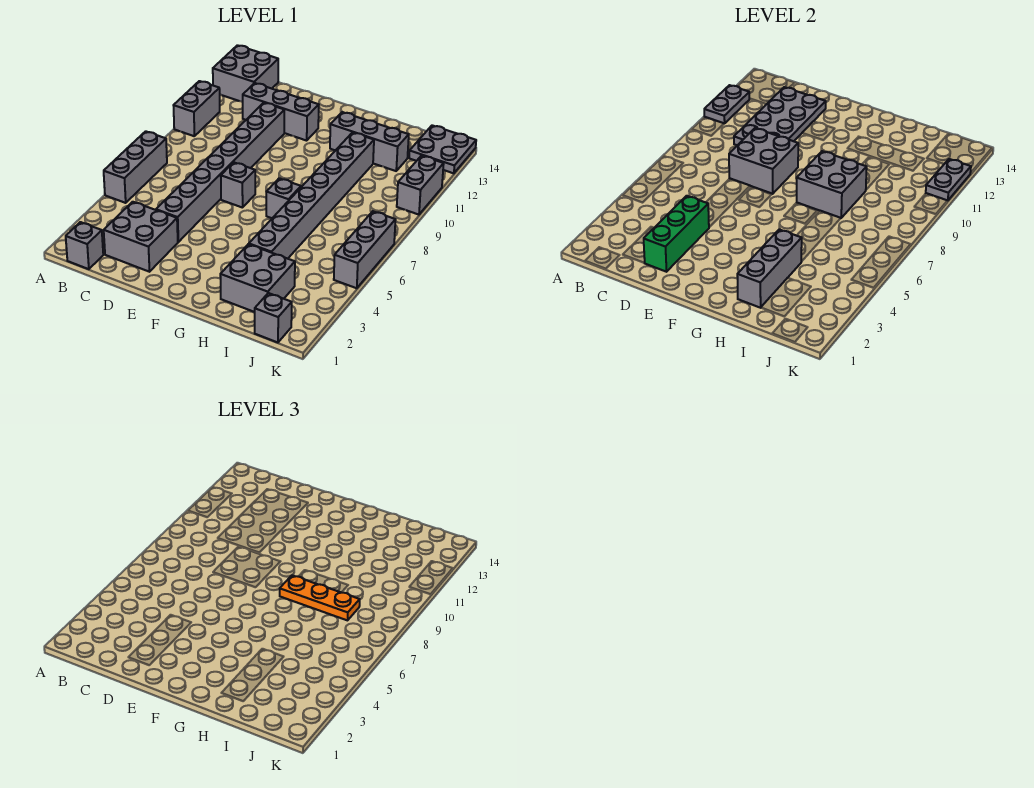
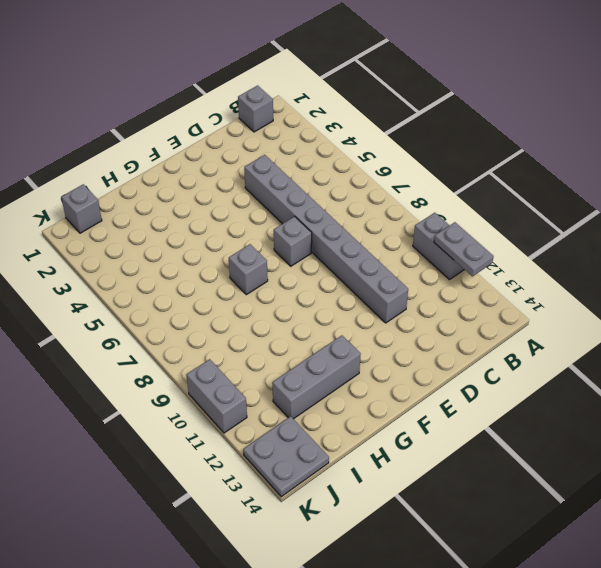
none -> grey 1x3 brick [104,131,167,203]
none -> grey 2x2 brick [213,45,278,102]
none -> grey 2x2 brick [104,202,178,272]

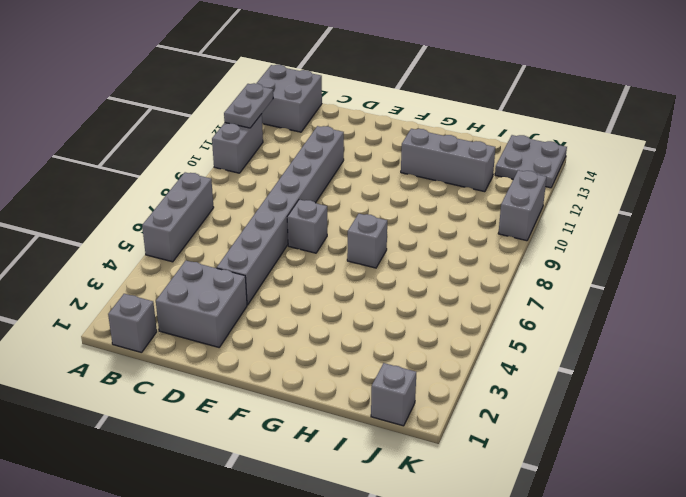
none -> grey 1x3 brick [243,83,319,141]
none -> grey 2x2 brick [220,244,295,312]
none -> grey 1x8 brick [249,133,374,259]

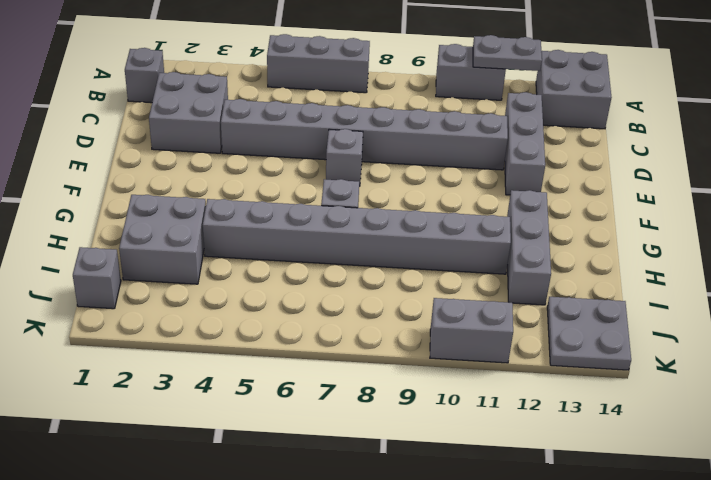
none -> grey 1x3 brick [334,211,396,288]
none -> grey 2x4 plate [734,87,826,145]
none -> green 1x3 brick [644,196,709,272]

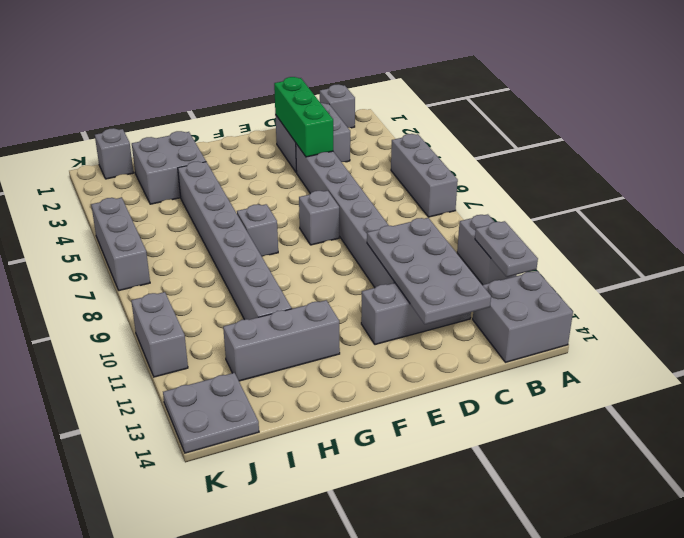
none -> grey 2x2 brick [729,128,798,194]
none -> grey 2x2 brick [797,151,867,218]
none -> grey 1x3 brick [737,229,802,308]

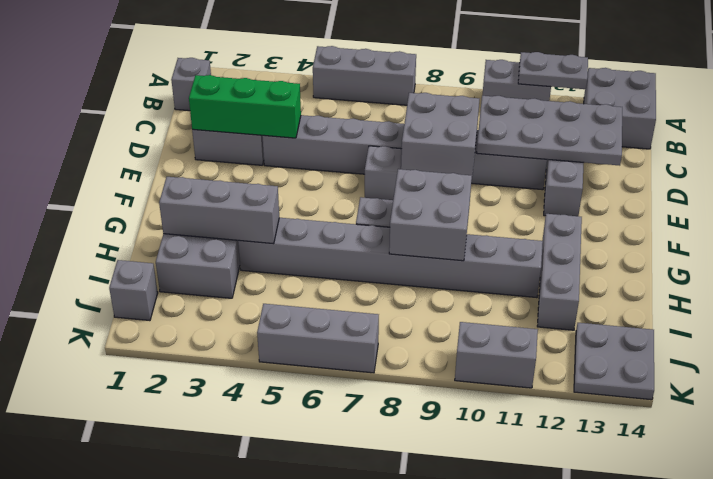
none -> grey 1x2 plate [926,159,971,201]
none -> orange 1x3 plate [280,575,360,620]

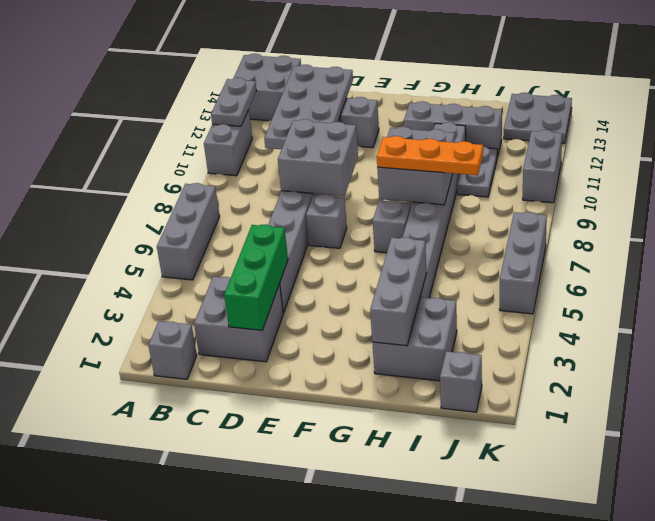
grey 1x2 plate [457,146,497,197] -> grey 1x2 plate moved to [926,159,971,201]

